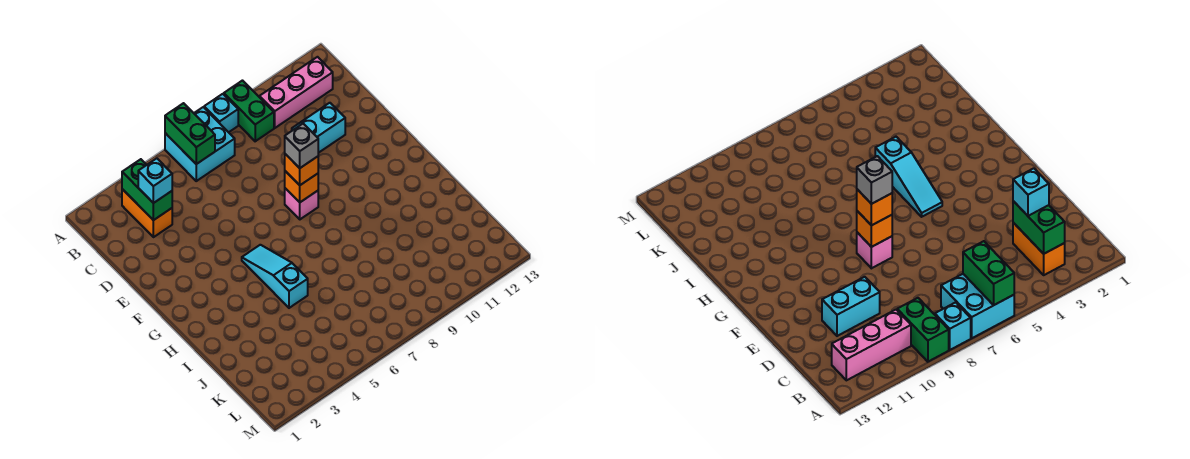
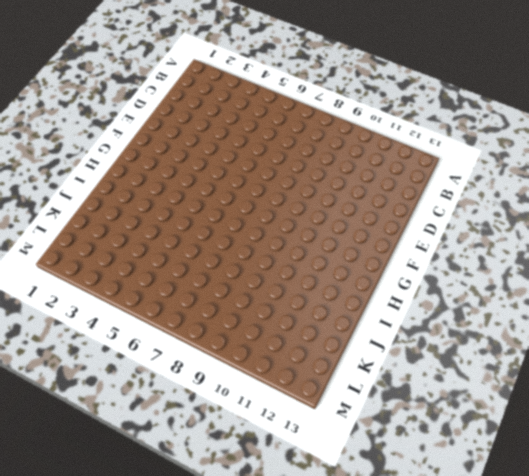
none -> cyan 2x2 brick [165,107,235,181]
none -> cyan 1x1 brick [204,94,238,132]
none -> green 1x2 brick [224,81,274,141]

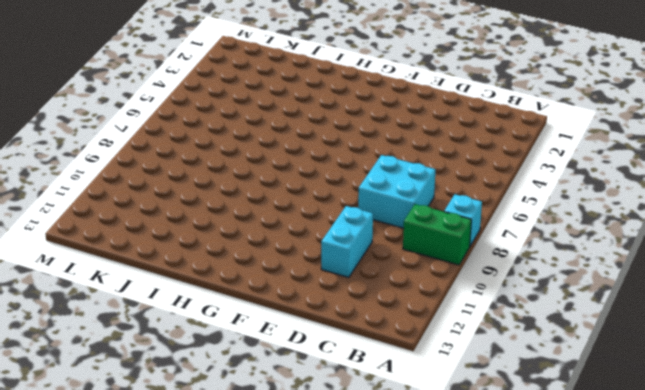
cyan 2x2 brick [358,155,435,228] -> cyan 2x2 brick moved to [165,107,235,181]
none -> orange 1x2 brick [122,189,172,237]
none -> pink 1x3 brick [260,57,333,128]
none -> pink 1x1 brick [285,188,318,219]

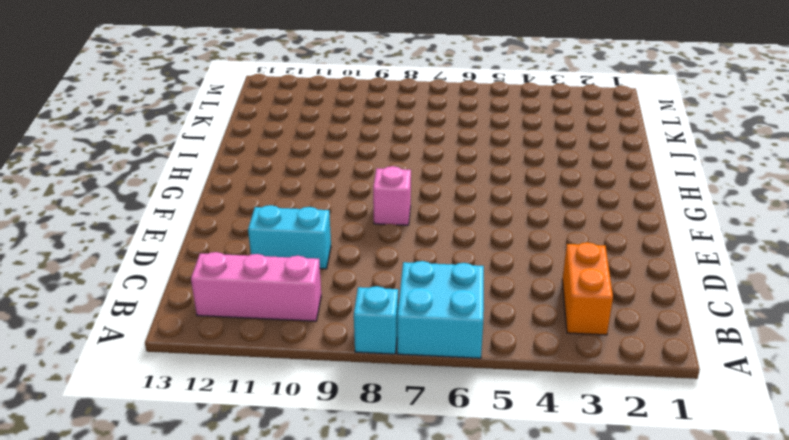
none -> green 1x2 brick [224,81,274,141]
none -> cyan 1x3 slope [242,245,308,308]
none -> green 1x2 brick [165,103,215,164]

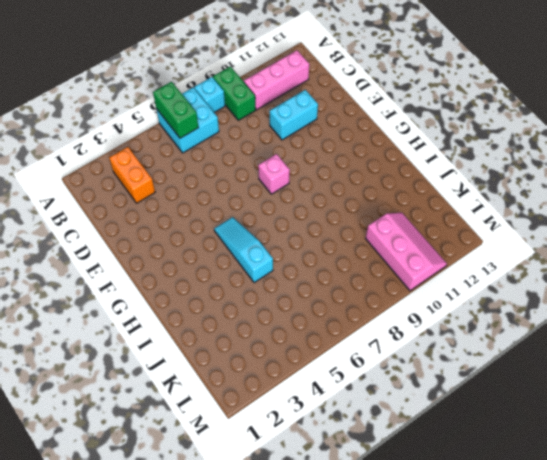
pink 2x3 slope [366,213,447,291] -> none
none -> green 1x2 brick [122,159,172,220]
none -> orange 1x1 brick [285,171,318,202]
none -> cyan 1x1 brick [138,158,172,203]

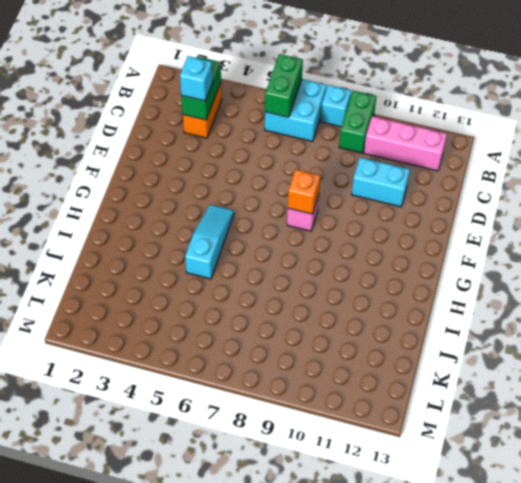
none -> orange 1x1 brick [285,154,318,185]
none -> grey 1x1 brick [285,124,318,168]

